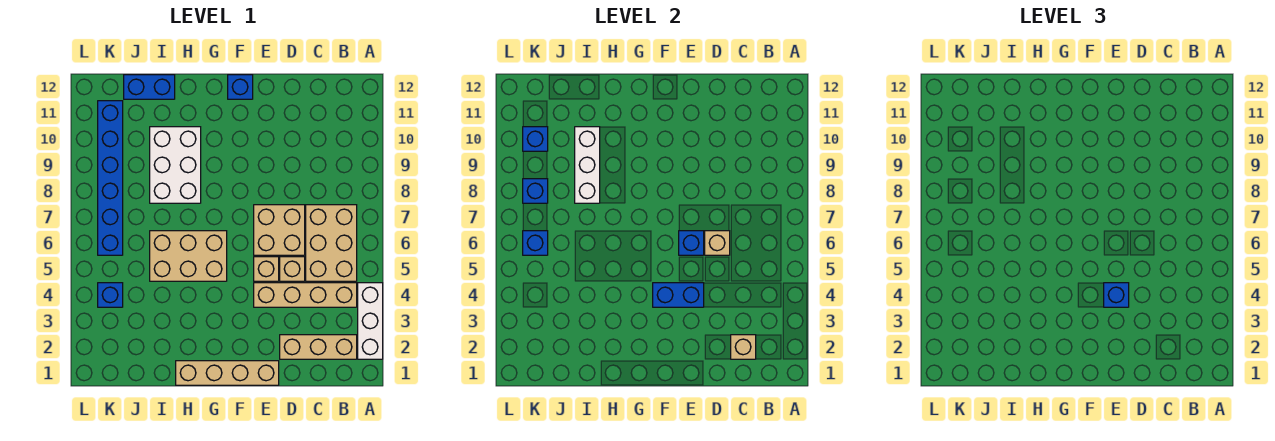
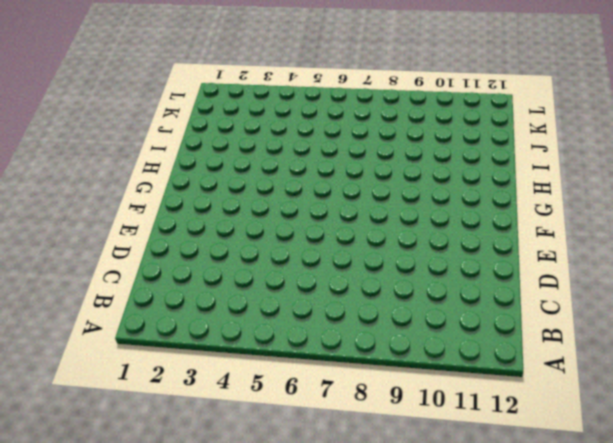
none -> white 1x3 brick [358,283,383,359]
none -> tan 1x3 brick [280,335,357,359]
none -> tan 1x4 brick [254,283,357,307]

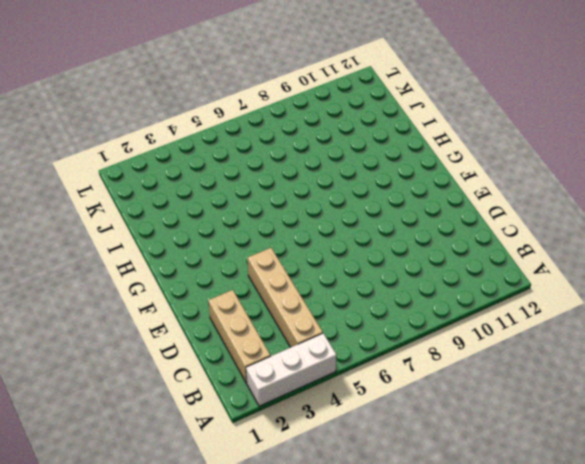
none -> tan 2x3 brick [306,205,357,281]
none -> tan 1x1 brick [280,257,305,281]
none -> tan 2x2 brick [254,205,305,255]

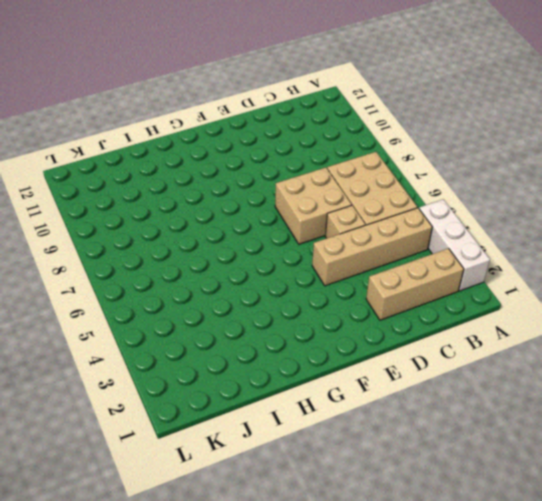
none -> tan 1x4 brick [176,361,279,385]
none -> tan 1x1 brick [254,257,279,281]
none -> blue 1x1 brick [228,75,253,99]

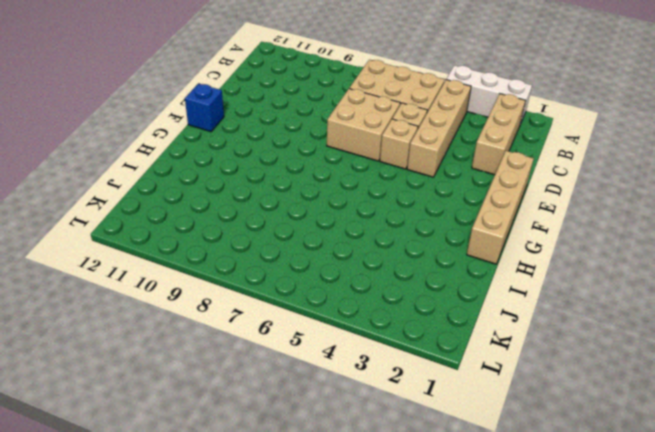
none -> tan 2x3 brick [150,231,227,281]
none -> white 2x3 brick [150,127,201,203]
none -> blue 1x2 brick [124,75,175,99]

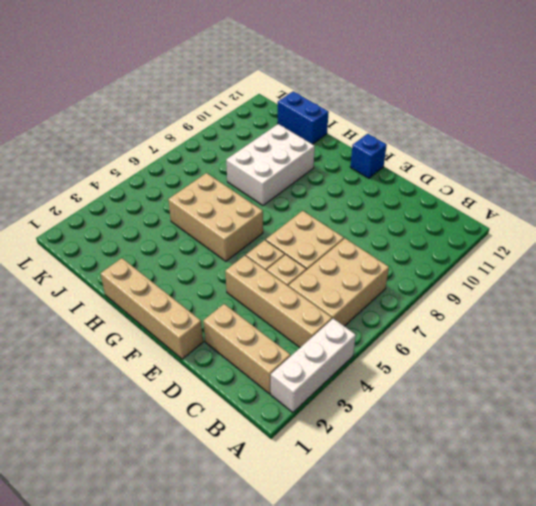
none -> blue 1x1 brick [98,283,123,307]
none -> blue 1x6 brick [98,101,123,255]
none -> tan 1x1 brick [731,335,756,359]

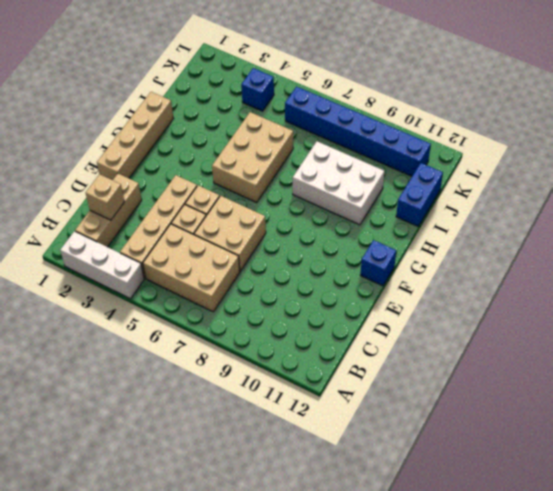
none -> tan 1x1 brick [705,231,730,255]
none -> blue 1x2 brick [653,283,704,307]
none -> blue 1x1 brick [679,231,704,255]

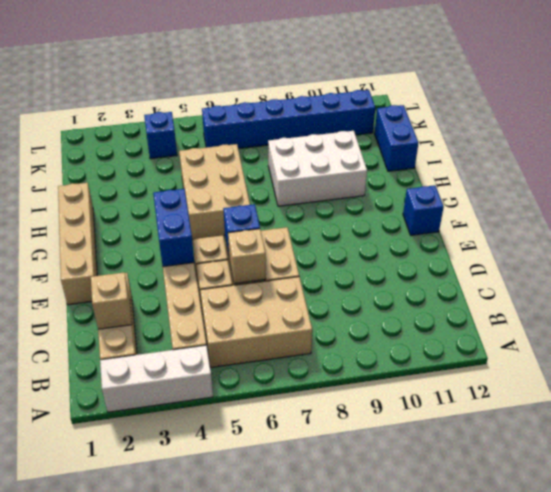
none -> white 1x3 brick [575,127,600,203]
none -> blue 1x1 brick [523,231,548,255]
none -> blue 1x1 brick [523,179,548,203]

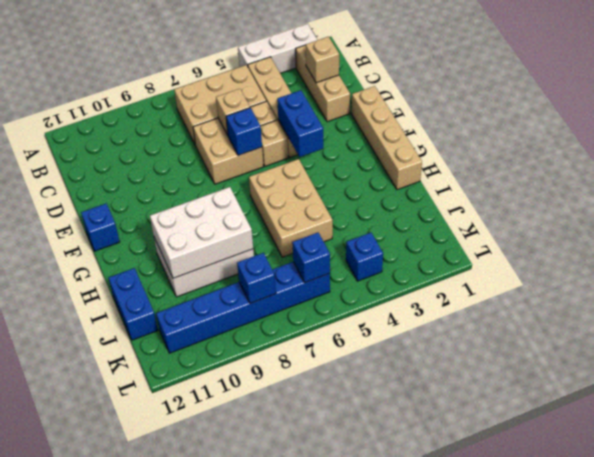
white 2x3 brick [150,187,253,278] -> white 1x3 brick [575,127,600,203]
none -> blue 1x1 brick [523,127,548,151]
none -> blue 1x1 brick [1104,283,1129,307]

